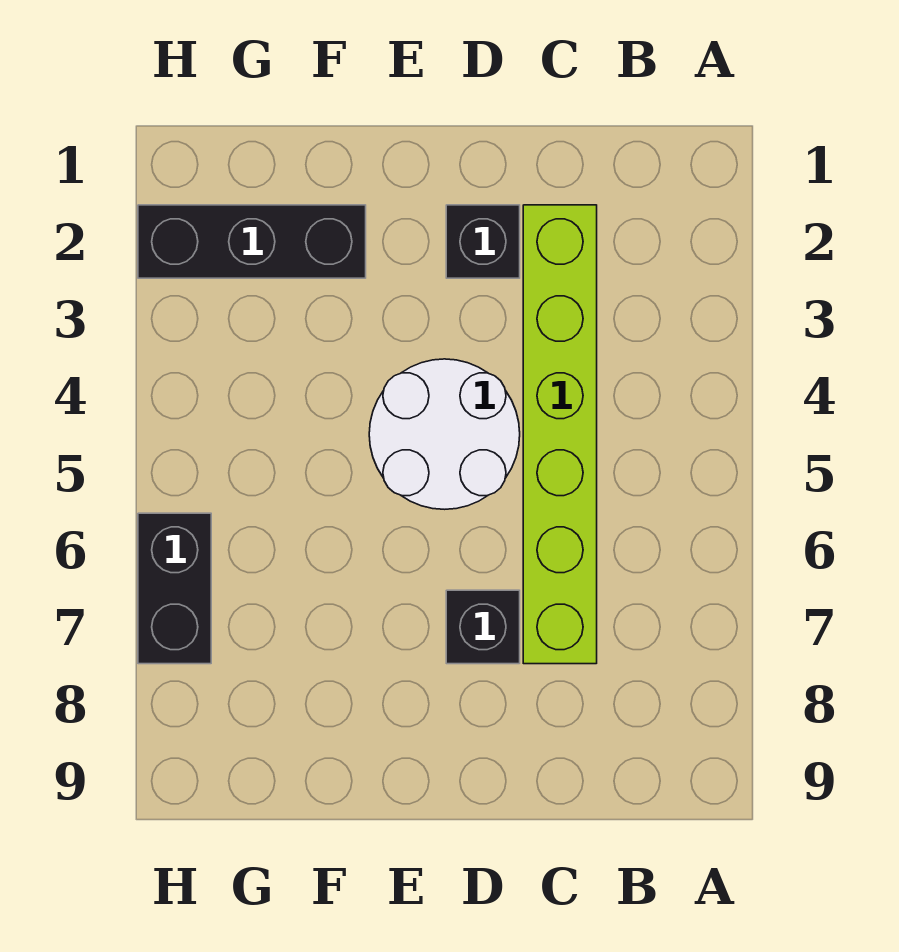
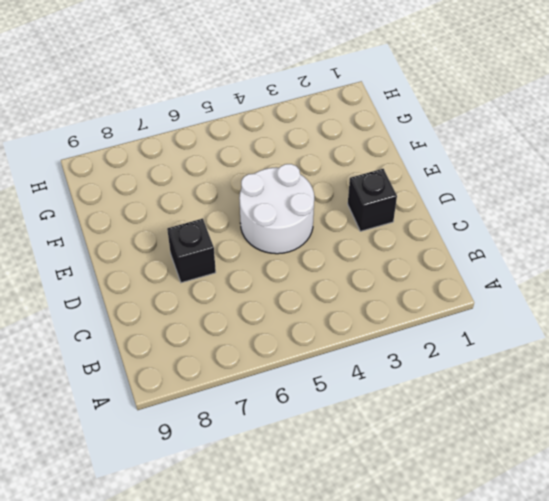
none -> lime 1x6 brick [523,205,597,664]
none -> black 1x3 brick [138,205,366,278]

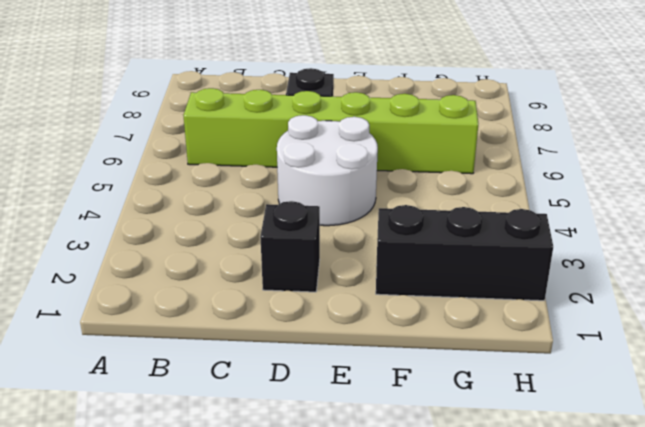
lime 1x6 brick [183,88,478,174] -> lime 1x6 brick turned to [523,205,597,664]
none -> black 1x2 brick [138,513,211,664]

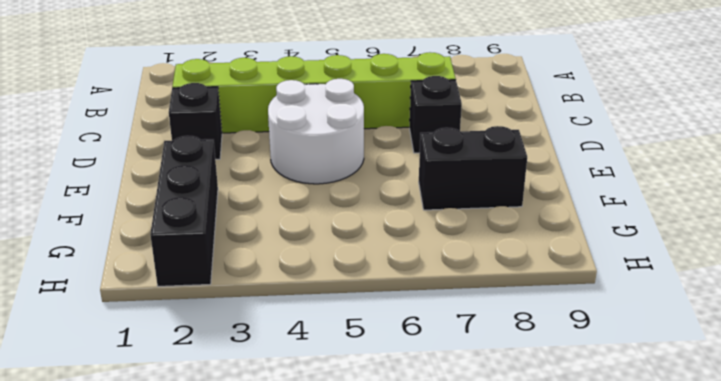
black 1x2 brick [419,126,527,210] -> black 1x2 brick moved to [138,513,211,664]

